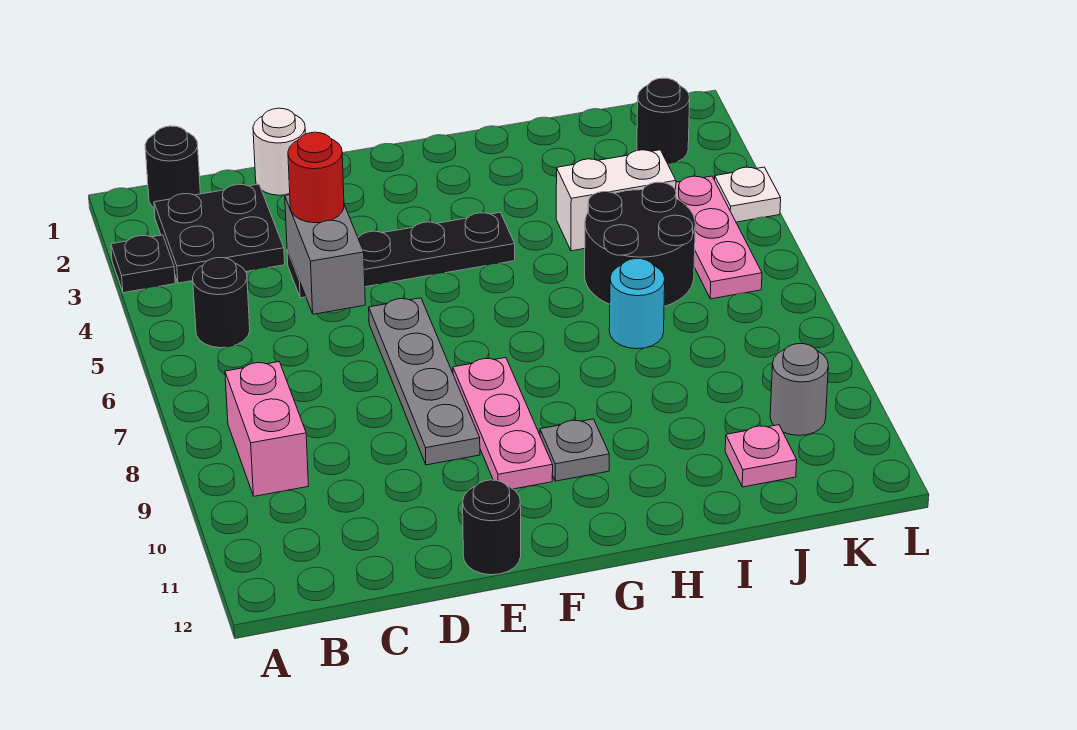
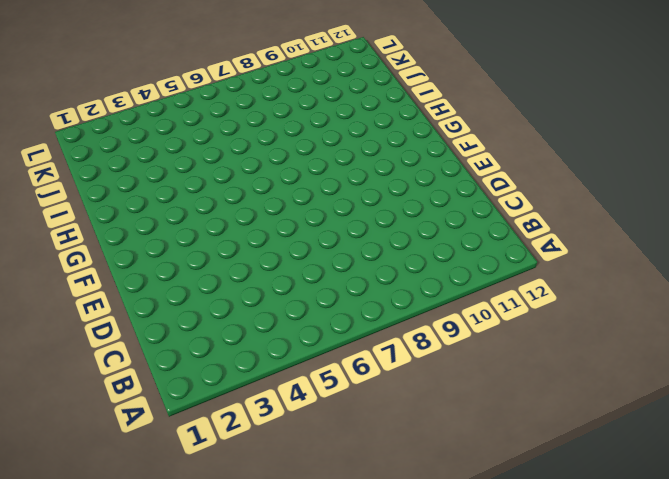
none -> black 1x1 plate [111,235,175,293]
none -> black 1x1 round brick [145,126,200,207]
none -> black 2x2 plate [154,184,285,283]

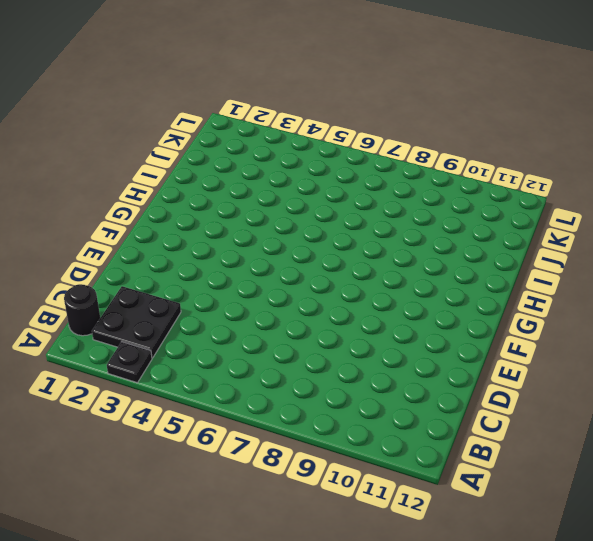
none -> black 1x1 round brick [193,258,250,348]
none -> pink 1x2 brick [225,362,308,496]
none -> white 1x1 round brick [253,108,305,195]

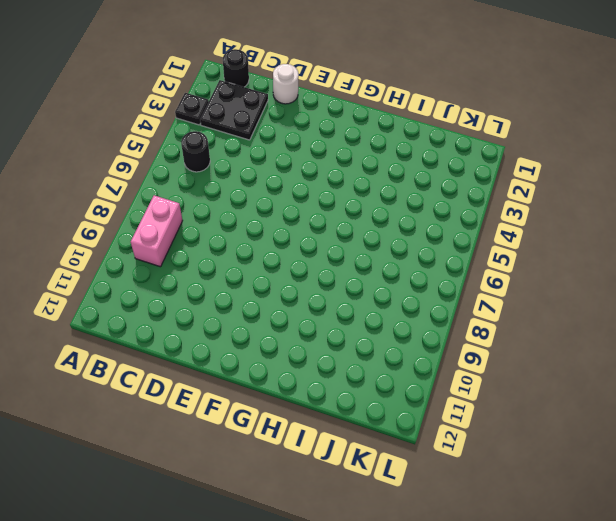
none -> black 1x4 plate [287,213,515,298]
none -> grey 1x4 plate [369,298,480,465]
none -> black 1x1 round brick [463,480,521,575]

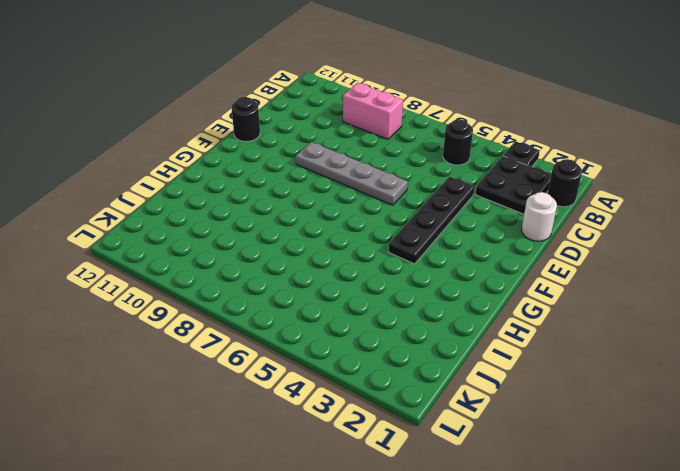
none -> pink 1x3 plate [453,358,553,489]
none -> grey 1x1 plate [540,419,609,481]
none -> white 1x2 brick [556,150,676,251]

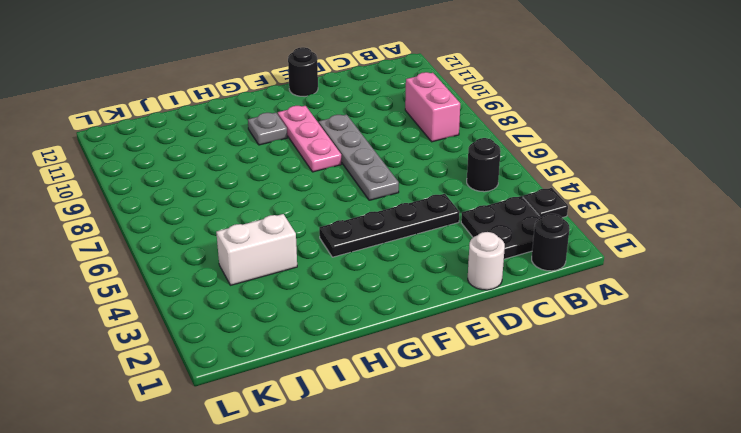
none -> black 2x2 round brick [585,182,695,306]
none -> cyan 1x1 round brick [609,259,665,349]
none -> pink 1x1 plate [725,425,797,487]

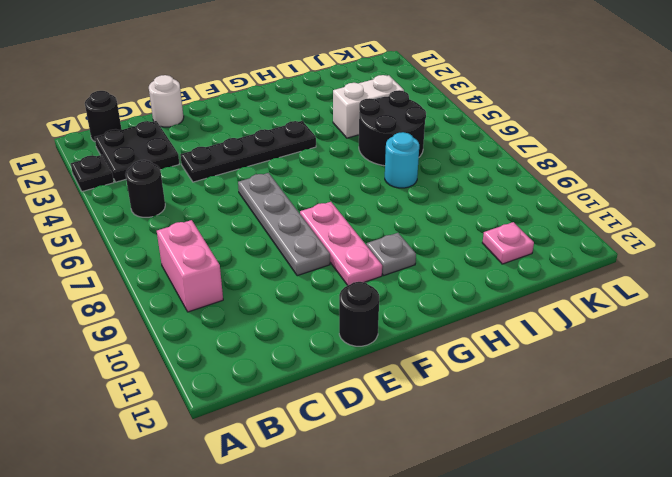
none -> black 1x1 round brick [637,78,690,164]
none -> pink 1x3 plate [676,176,762,299]
none -> grey 1x1 round brick [770,344,828,435]

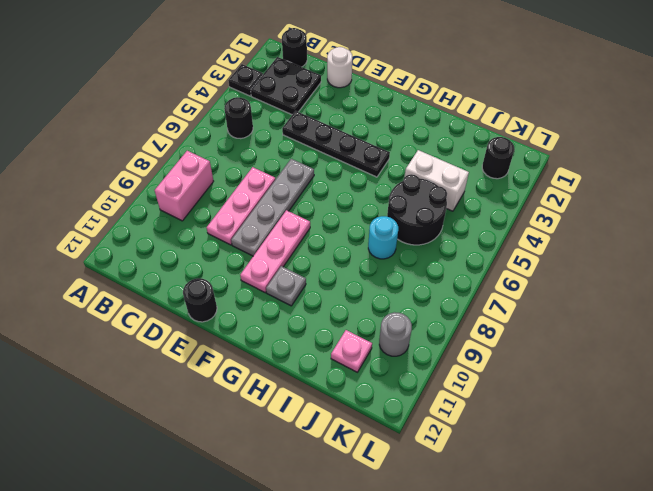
pink 1x3 plate [207,167,276,245] -> pink 1x3 plate moved to [676,176,762,299]
none -> white 1x1 plate [715,167,781,222]
none -> grey 1x2 brick [285,195,365,314]
none -> red 1x1 round brick [288,132,344,223]

